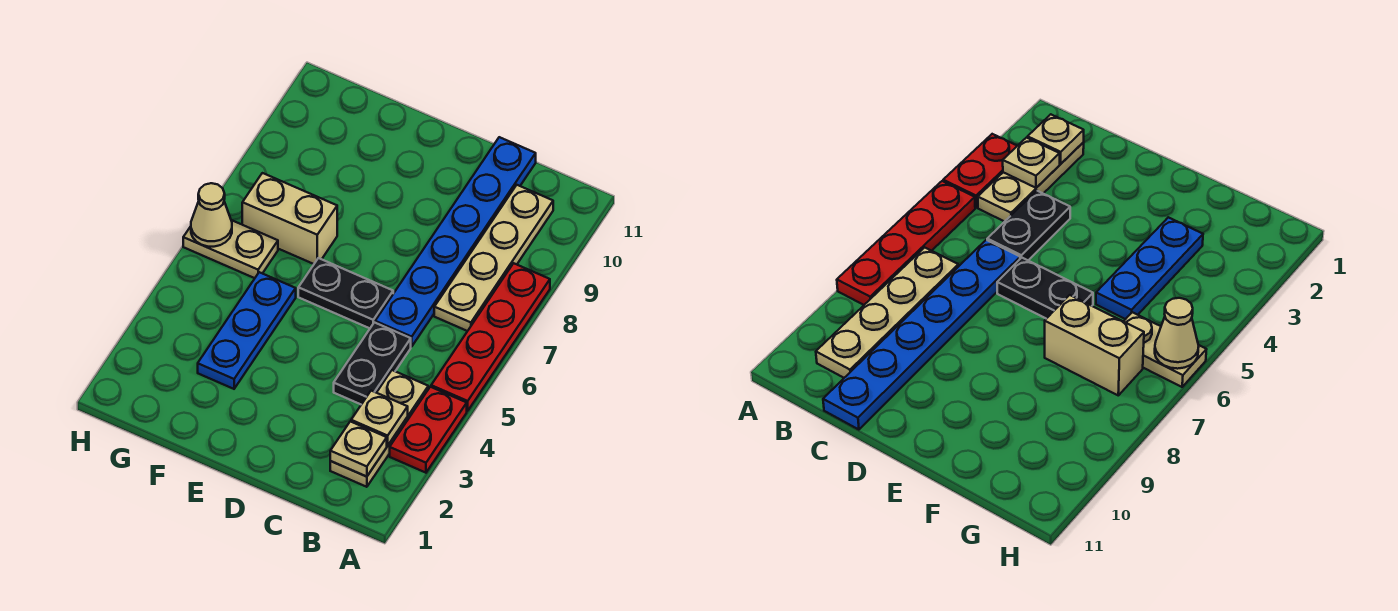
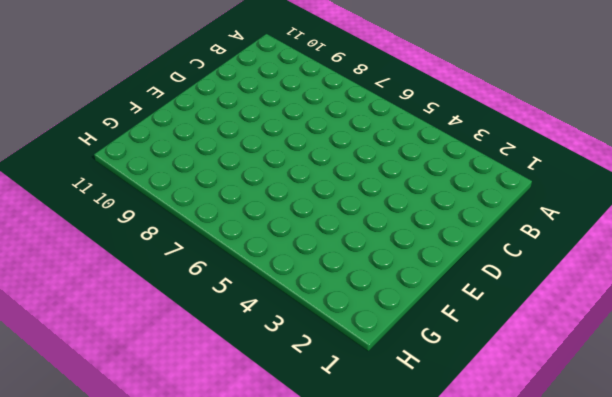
none -> red 1x2 plate [390,387,467,473]
none -> red 1x4 plate [431,263,550,411]
none -> tan 1x3 plate [330,370,428,487]

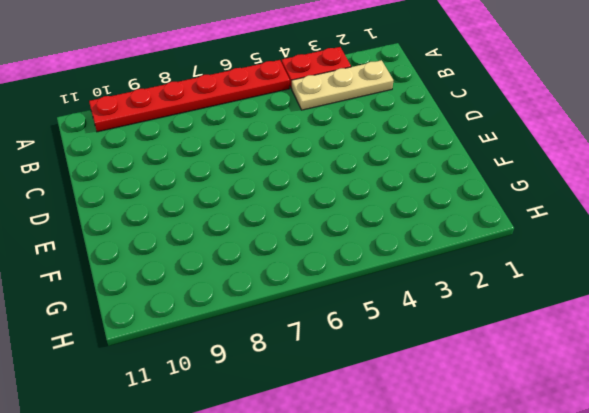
red 1x6 plate [89,60,290,132] -> red 1x4 plate [431,263,550,411]
none -> tan 1x4 plate [434,185,553,331]
none -> black 1x2 plate [334,322,411,405]
none -> blue 1x6 plate [375,137,536,347]

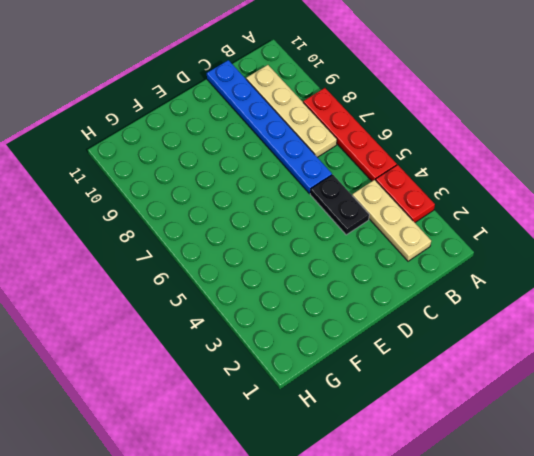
none -> black 1x2 plate [298,258,393,328]
none -> blue 1x3 plate [198,272,296,389]
none -> tan 1x2 brick [242,173,337,264]

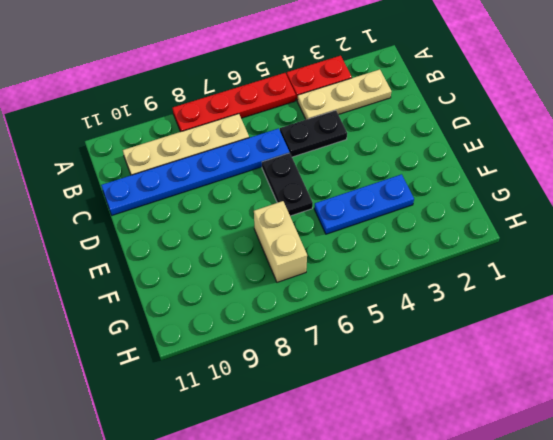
none -> tan 1x2 plate [183,220,278,278]
none -> tan 1x1 plate [330,421,387,477]
none -> tan 1x1 plate [351,391,408,446]

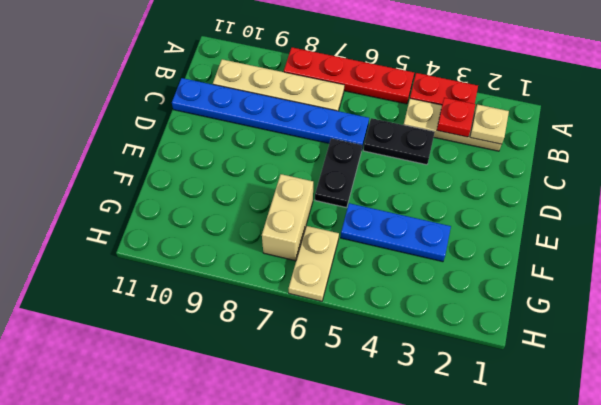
red 1x1 plate [437,98,476,137] -> tan 1x1 plate [351,391,408,446]
none -> tan 1x1 cone [191,183,232,247]

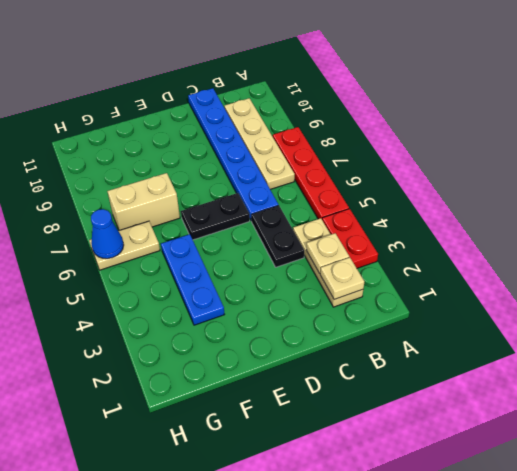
blue 1x1 cone [91,209,124,259] -> tan 1x1 cone [191,183,232,247]

